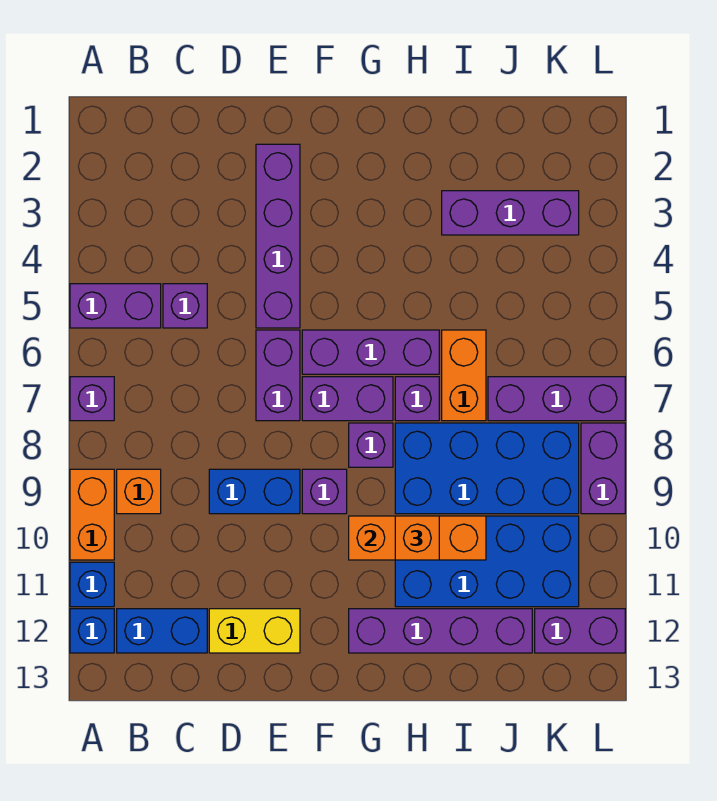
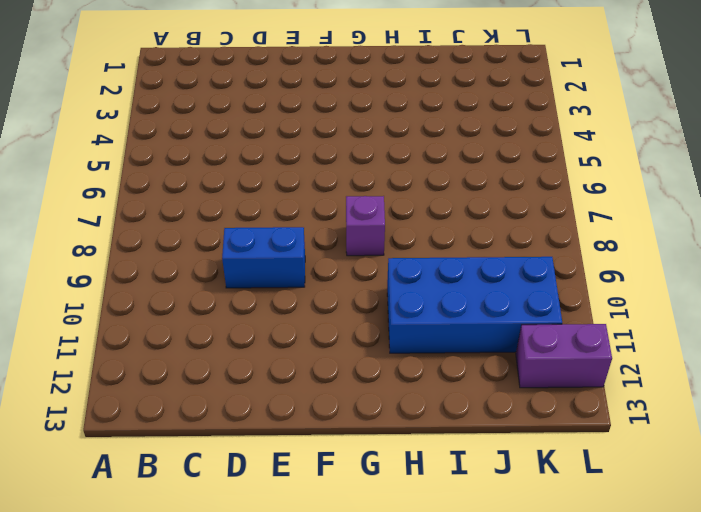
none -> purple 1x2 brick [70,284,161,328]
none -> purple 1x1 brick [70,377,114,421]
none -> orange 1x2 brick [70,469,114,560]

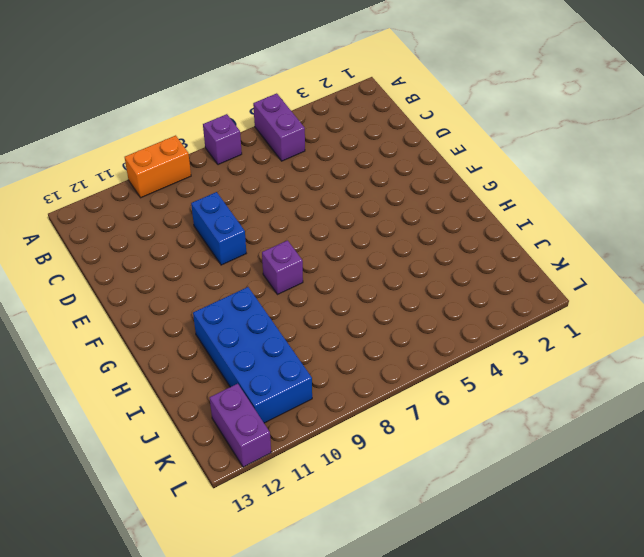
none -> blue 1x1 brick [70,562,114,607]
none -> blue 1x1 brick [70,609,114,653]
none -> orange 1x1 brick [117,469,161,514]

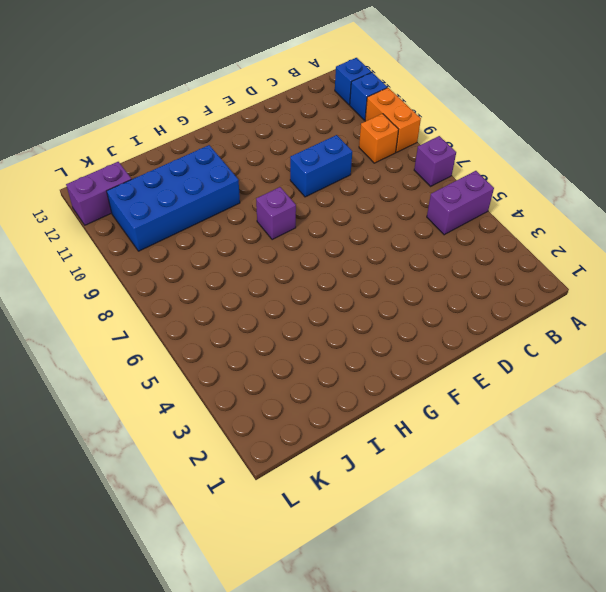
none -> blue 1x2 brick [117,609,207,653]
none -> purple 1x1 brick [163,284,207,328]
none -> yellow 1x2 brick [209,609,300,653]

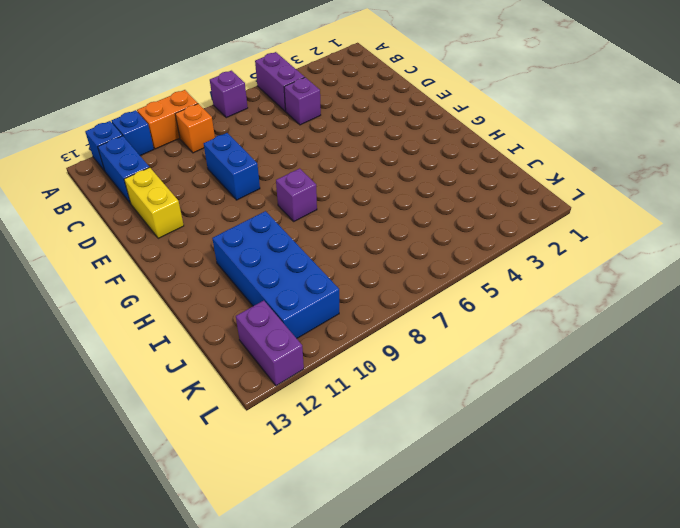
none -> purple 1x4 brick [256,144,300,328]
none -> purple 1x2 brick [256,330,300,421]
none -> purple 1x3 brick [302,330,439,374]

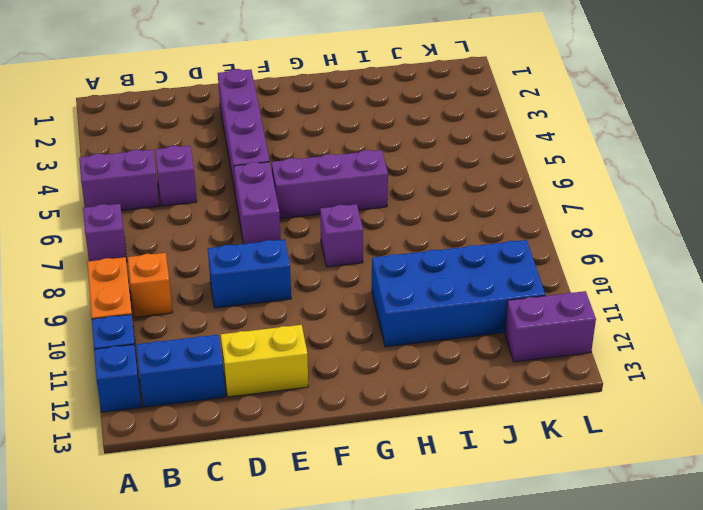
none -> purple 1x2 brick [302,377,393,421]
none -> purple 1x1 brick [302,469,347,514]
none -> purple 1x4 brick [349,609,532,653]

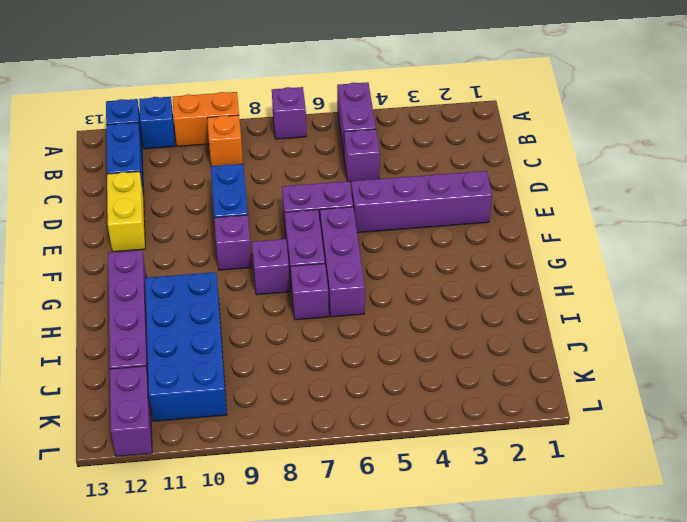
none -> blue 2x4 brick [395,423,579,514]
none -> purple 1x3 brick [442,191,579,235]
none -> orange 1x2 brick [442,330,486,421]

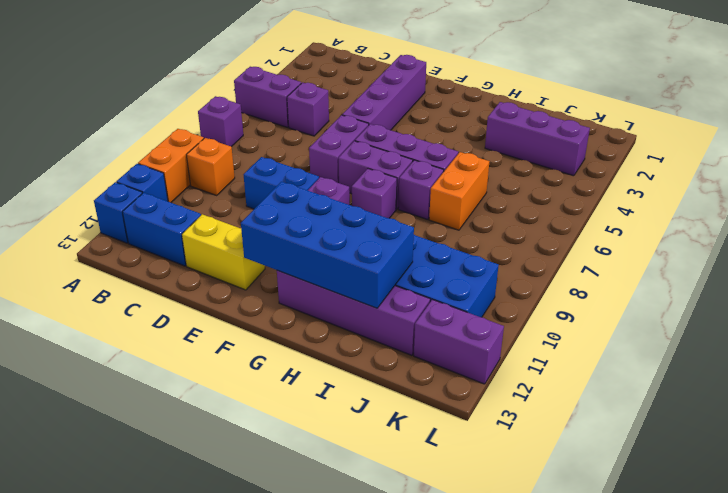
blue 2x4 brick [241,182,414,308] -> blue 2x4 brick moved to [395,423,579,514]
none -> purple 1x3 brick [488,377,625,421]
none -> purple 1x2 brick [581,423,625,514]
none -> orange 1x3 brick [349,516,486,560]

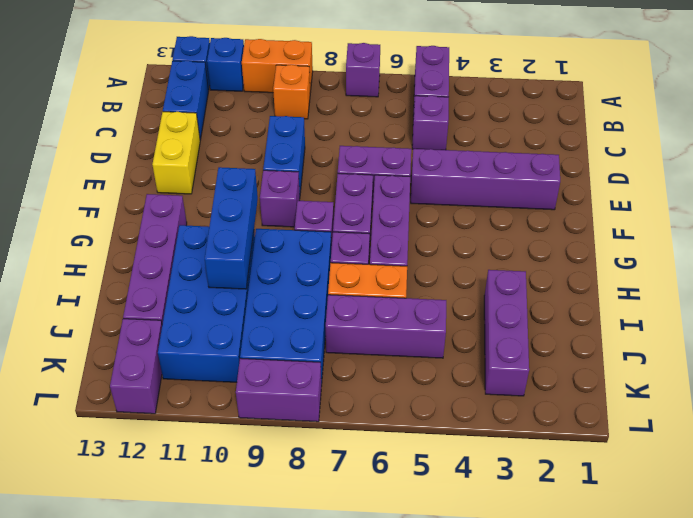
blue 1x3 brick [205,167,258,289] -> orange 1x3 brick [349,516,486,560]
purple 1x3 brick [326,295,446,358] -> purple 1x3 brick turned to [488,377,625,421]
none -> orange 1x1 brick [395,516,439,560]

